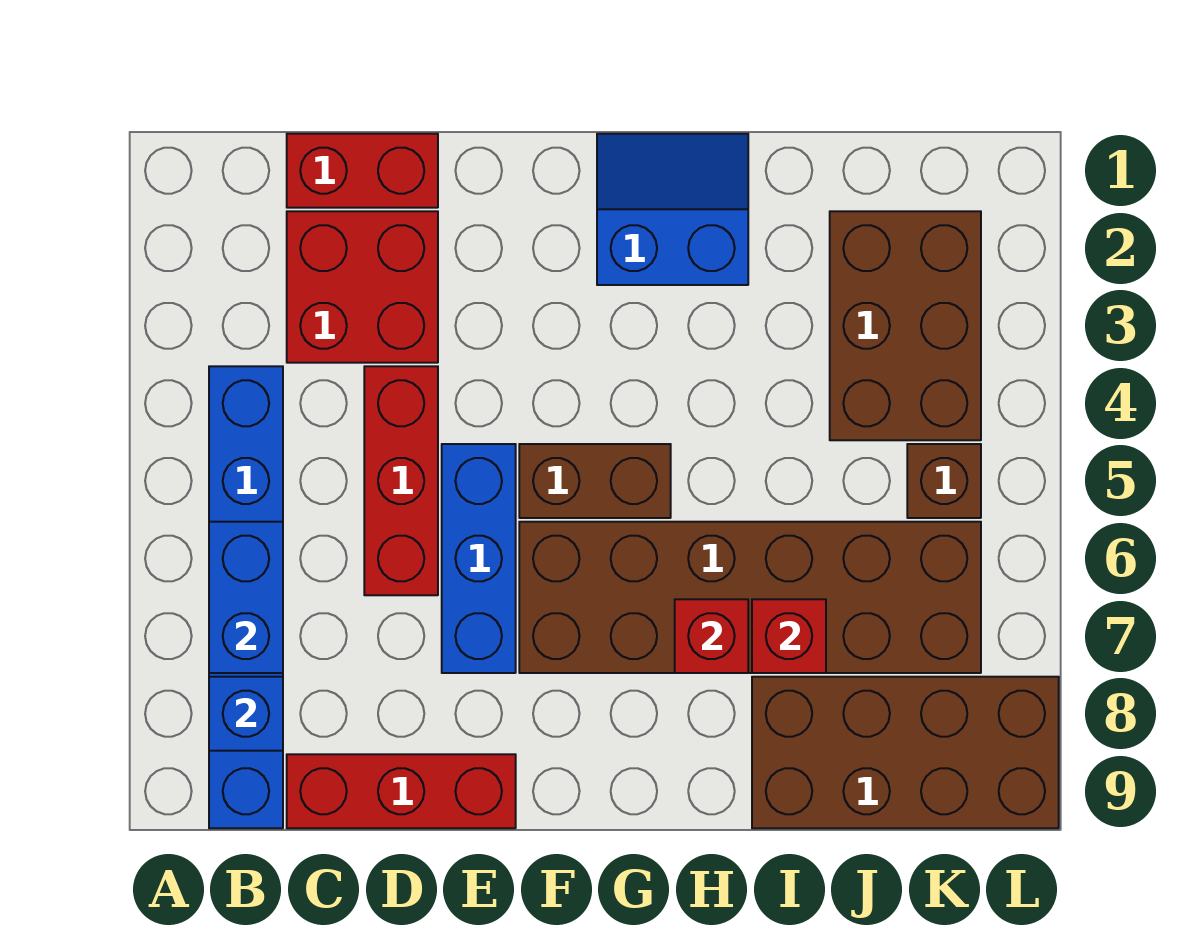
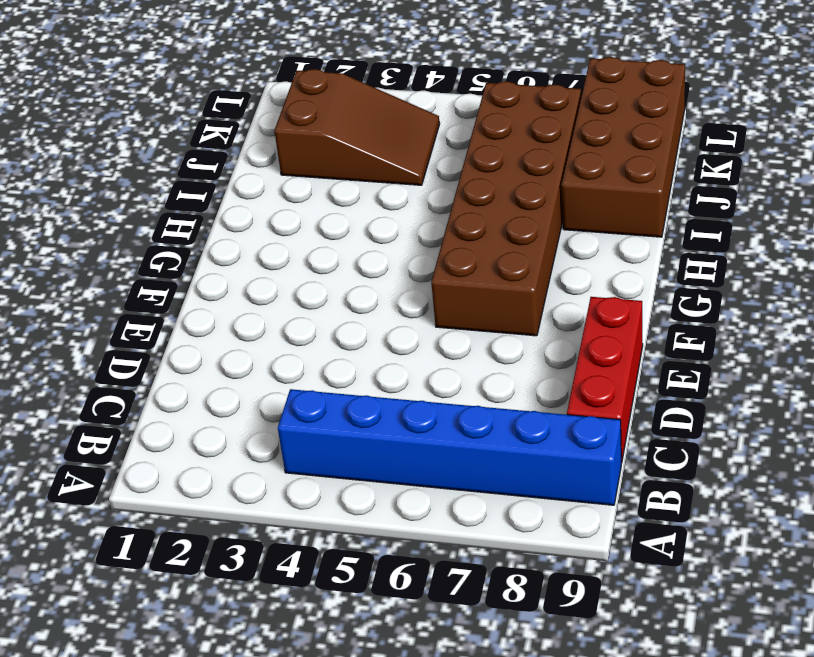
brown 2x3 slope [274,69,440,185] -> brown 2x3 brick [830,211,981,440]
none -> red 1x2 brick [287,134,438,208]
none -> red 2x2 brick [287,211,438,363]
none -> red 1x3 brick [364,366,438,595]

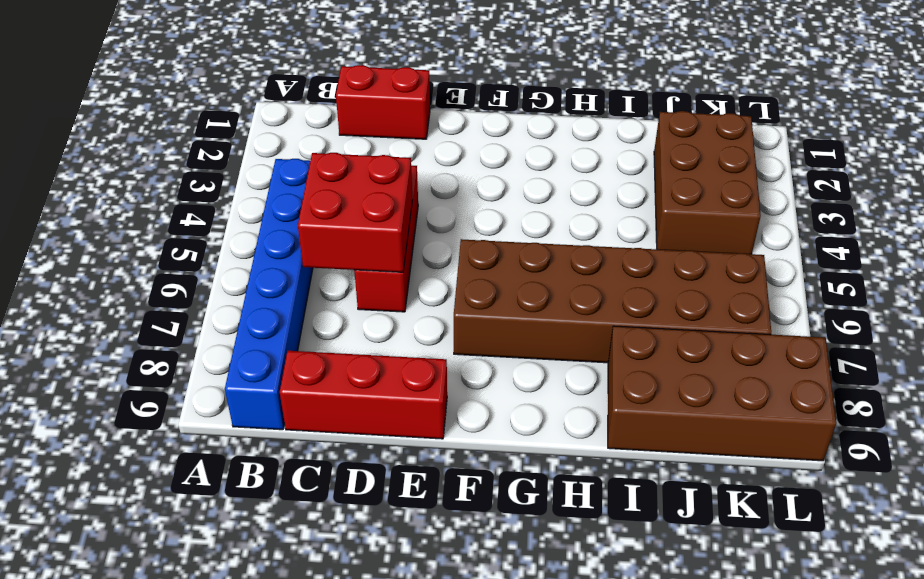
red 2x2 brick [298,153,413,272] -> red 2x2 brick moved to [287,211,438,363]
none -> blue 1x3 brick [442,444,516,673]
none -> brown 1x2 brick [519,444,671,518]
none -> blue 2x2 slope [597,134,748,285]

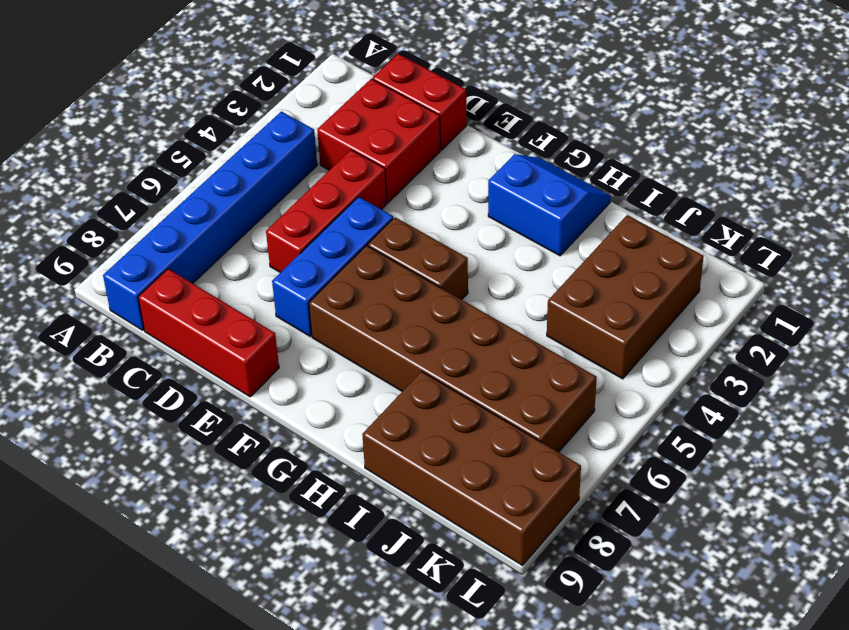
none -> brown 1x1 brick [907,444,981,518]
none -> blue 1x2 brick [209,522,283,673]
none -> blue 1x1 brick [209,677,283,751]

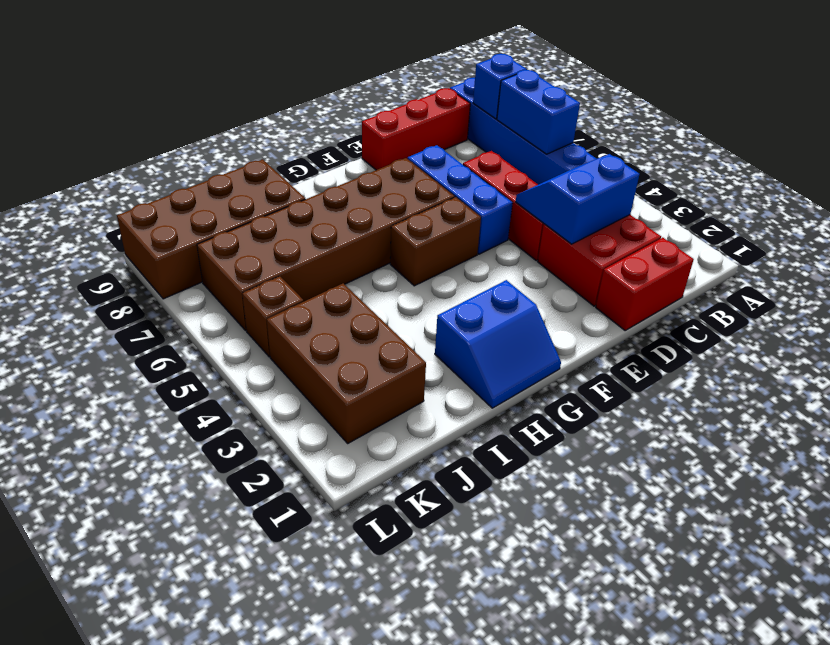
blue 2x2 slope [516,154,640,244] -> none
none -> red 1x1 brick [675,599,748,673]
none -> red 1x1 brick [752,599,826,673]

